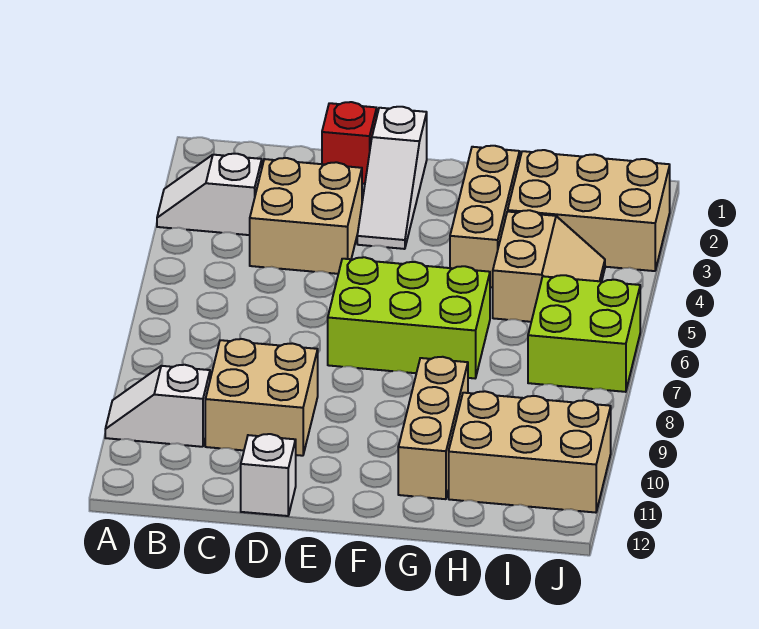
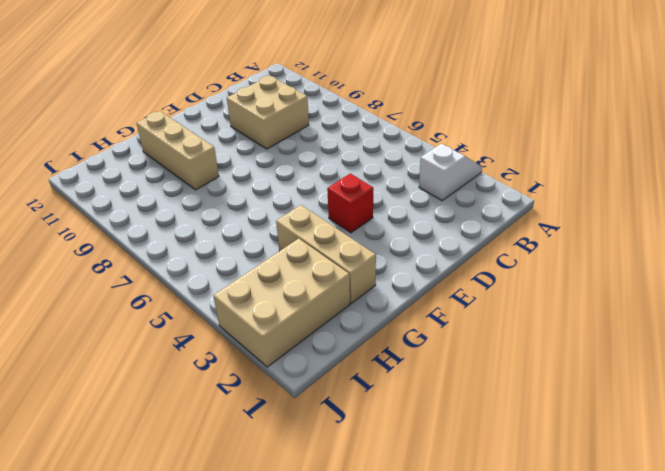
red 1x1 brick [327,174,373,233] -> red 1x1 brick moved to [322,102,377,184]
none -> white 1x2 slope [105,365,210,447]
none -> tan 2x2 brick [250,158,362,274]
none -> white 1x1 brick [241,434,296,516]

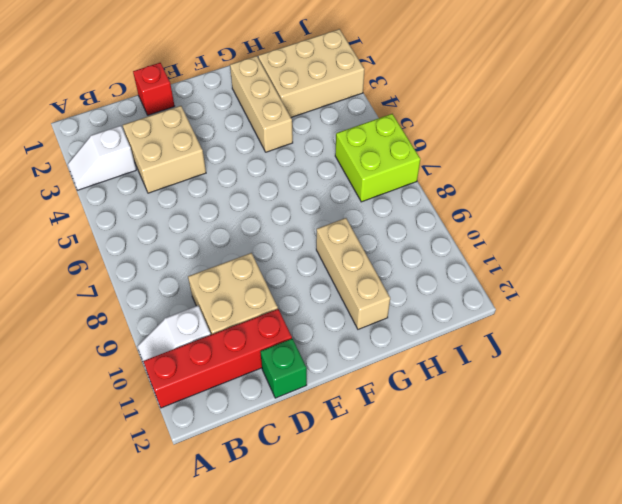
red 1x4 brick [143,309,292,408] -> none
green 1x1 brick [260,339,307,398] -> white 1x1 brick [241,434,296,516]
none -> white 1x3 slope [357,107,427,249]
none -> lime 2x3 brick [328,257,490,378]
none -> tan 2x2 slope [493,210,605,322]

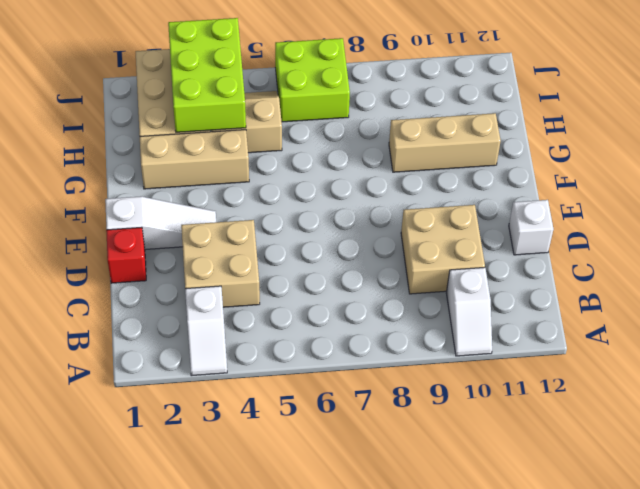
lime 2x3 brick [168,18,246,132] -> lime 2x3 brick moved to [328,257,490,378]
none -> tan 2x3 brick [449,391,611,513]

